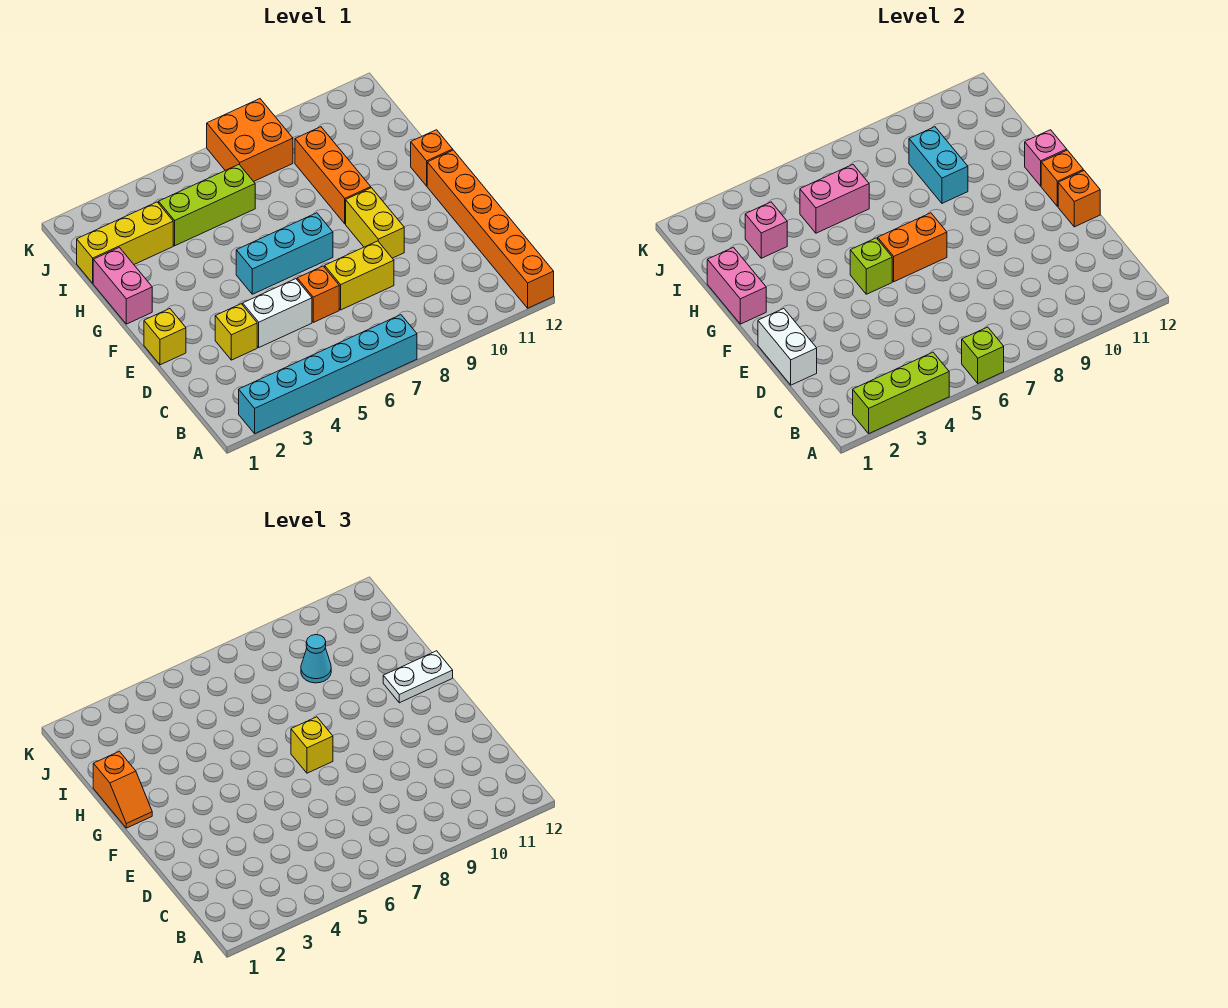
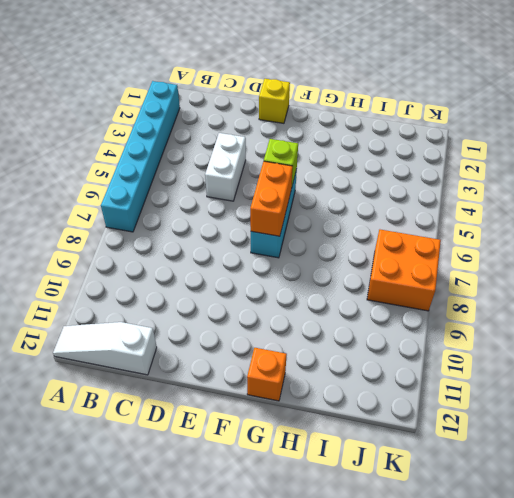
white 1x3 slope [53,322,157,375] -> orange 1x6 brick [427,150,554,308]
none -> yellow 1x1 brick [215,304,257,360]
none -> orange 1x1 brick [297,266,339,322]
none -> yellow 1x2 brick [325,241,394,310]
none -> yellow 1x2 brick [346,188,404,258]

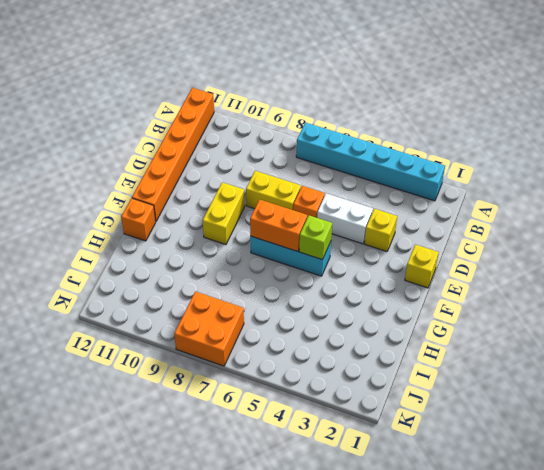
none -> pink 1x2 brick [93,247,152,324]
none -> orange 1x3 brick [295,127,371,224]
none -> yellow 1x3 brick [77,202,173,283]
none -> lime 1x3 brick [159,165,255,246]

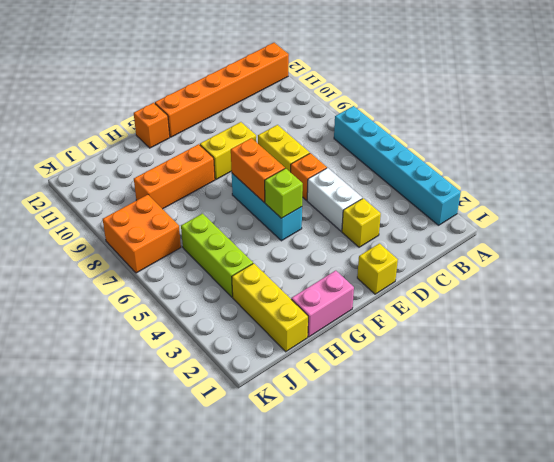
none -> lime 1x3 brick [853,352,949,433]
none -> lime 1x1 brick [962,327,1004,383]
none -> white 1x2 brick [758,309,817,385]
none -> orange 1x1 brick [1058,171,1100,227]

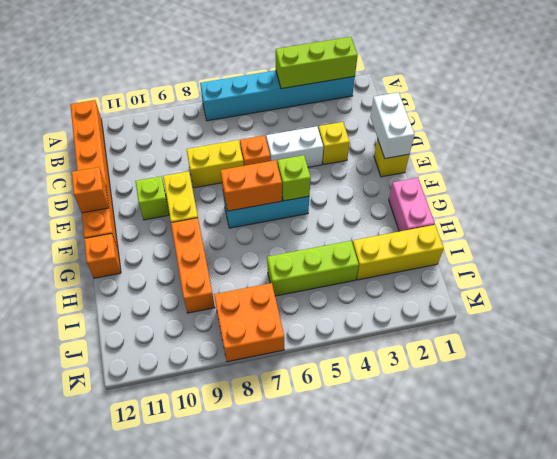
lime 1x1 brick [135,176,169,220] -> lime 1x1 brick moved to [962,327,1004,383]
none -> orange 1x1 brick [1041,150,1083,207]
none -> pink 1x2 brick [707,247,766,324]
none -> pink 1x1 brick [1025,130,1067,186]
none -> cyan 1x2 brick [909,127,968,203]

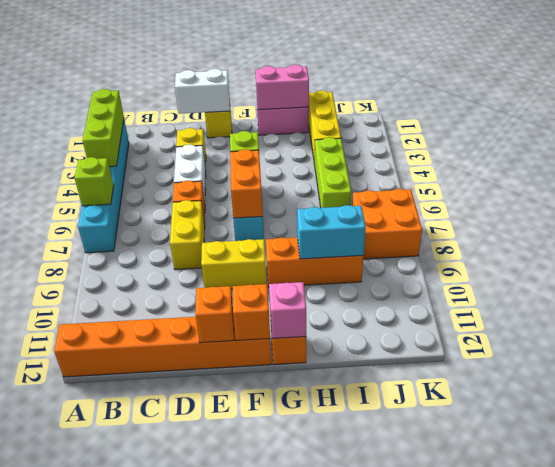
none -> pink 1x1 brick [745,202,787,258]
none -> pink 1x2 brick [800,165,869,233]
none -> yellow 1x1 brick [291,717,333,773]
none -> orange 1x2 slope [93,751,152,828]

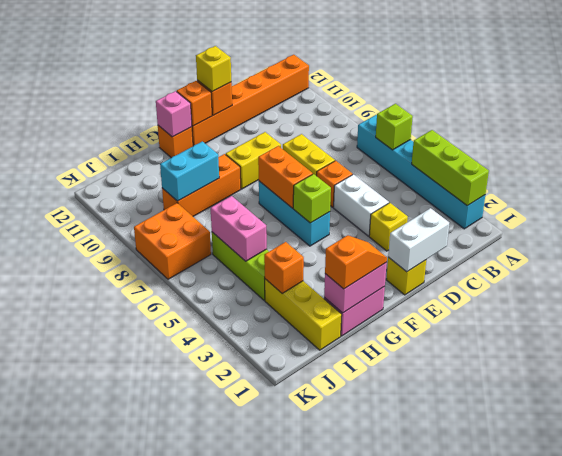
yellow 1x1 brick [196,46,231,92] -> yellow 1x1 brick moved to [291,717,333,773]
orange 1x1 brick [264,242,304,293] -> pink 1x1 brick [745,202,787,258]
none -> white 1x2 plate [383,651,453,703]
none -> cyan 1x1 cone [301,635,331,683]

